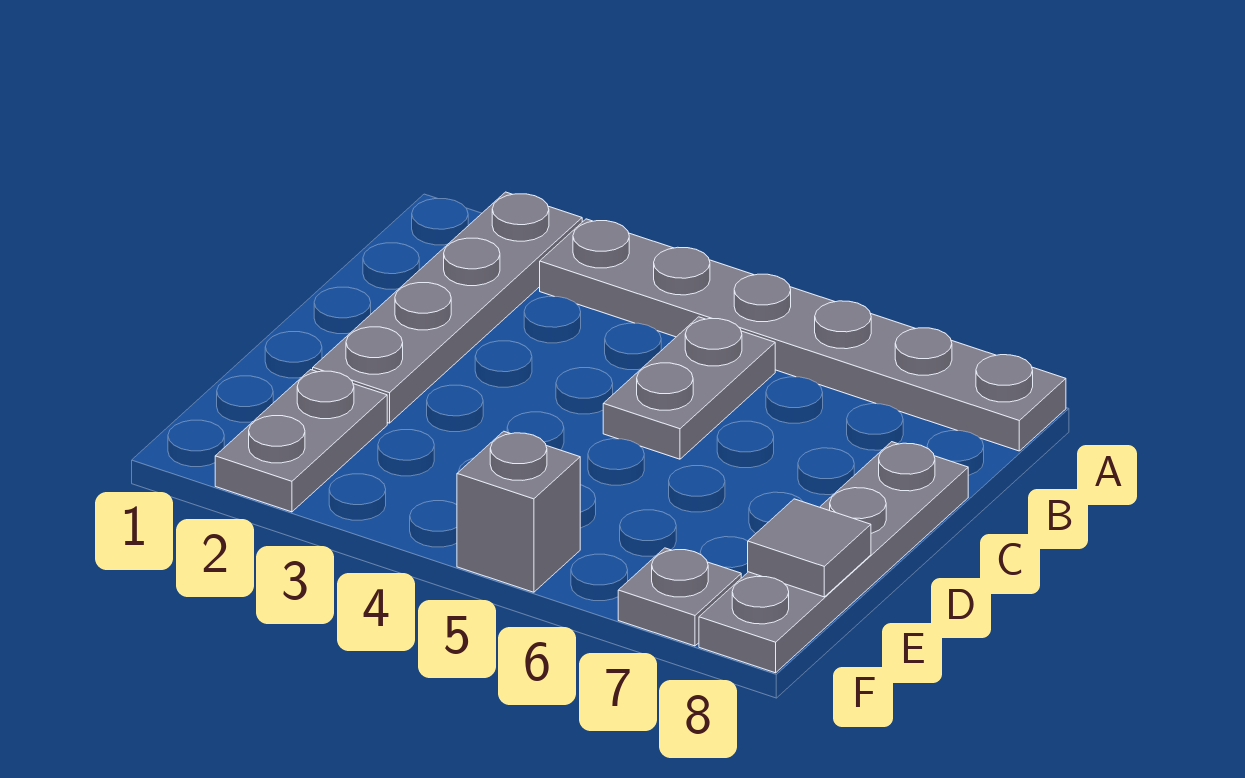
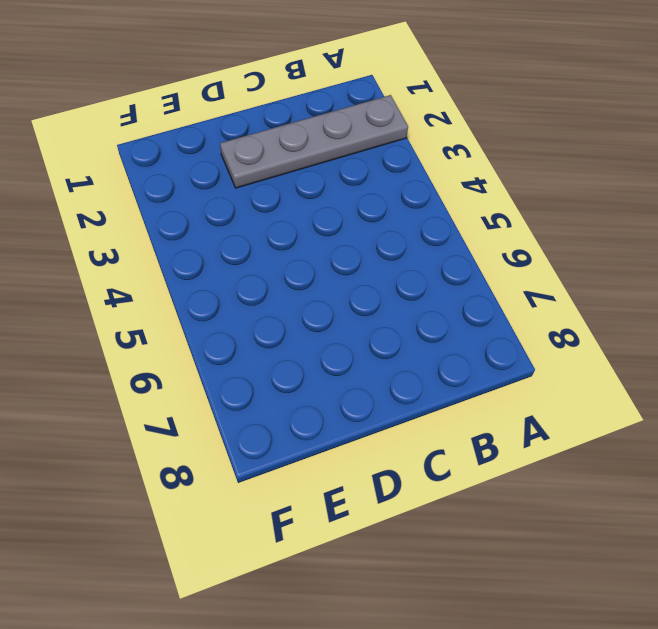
none -> grey 1x6 plate [540,219,1066,451]
none -> grey 1x2 plate [603,317,775,459]

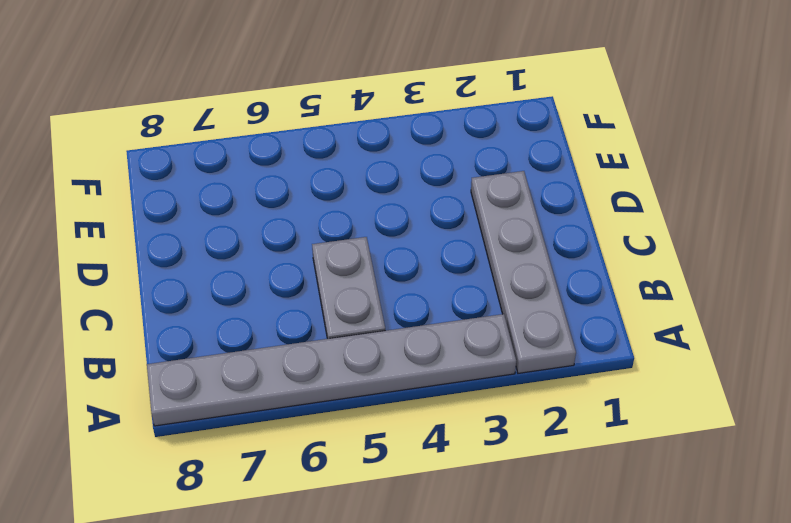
none -> grey 1x4 plate [699,442,968,673]
none -> grey 1x2 plate [215,370,387,512]

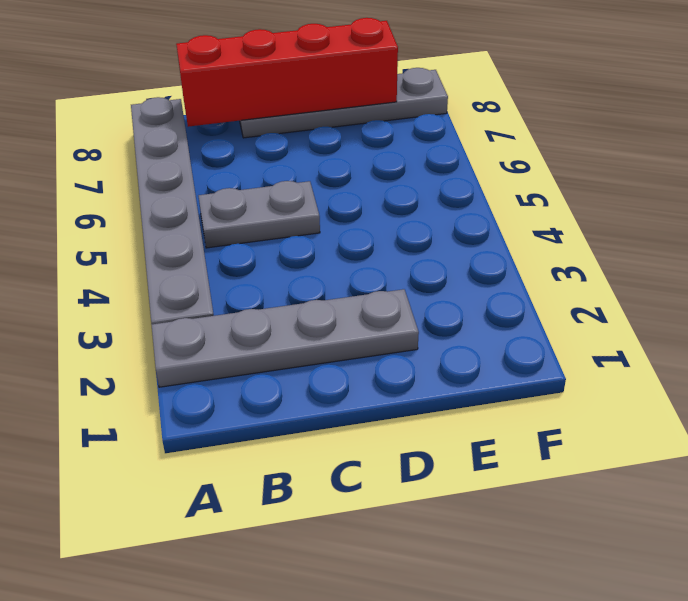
red 1x4 brick [176,18,398,127] -> grey 1x1 tile [748,499,871,597]
none -> grey 1x2 plate [215,370,387,512]
none -> grey 1x1 brick [457,431,580,592]

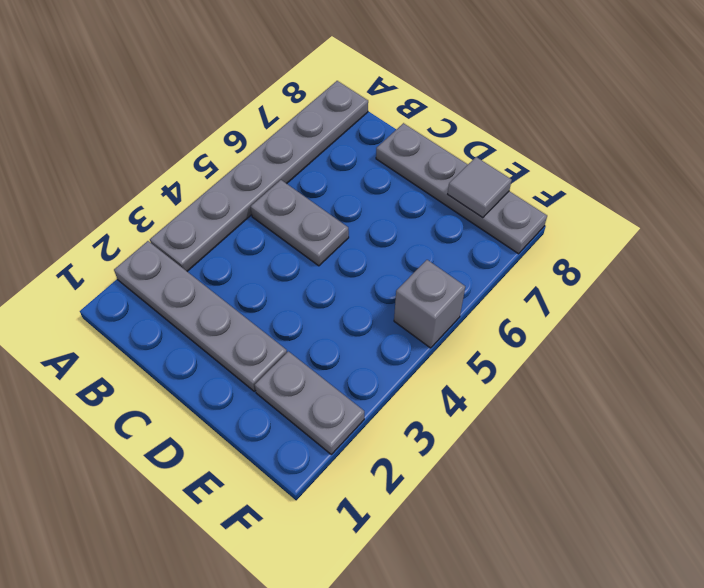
none -> grey 1x1 plate [618,548,741,646]

